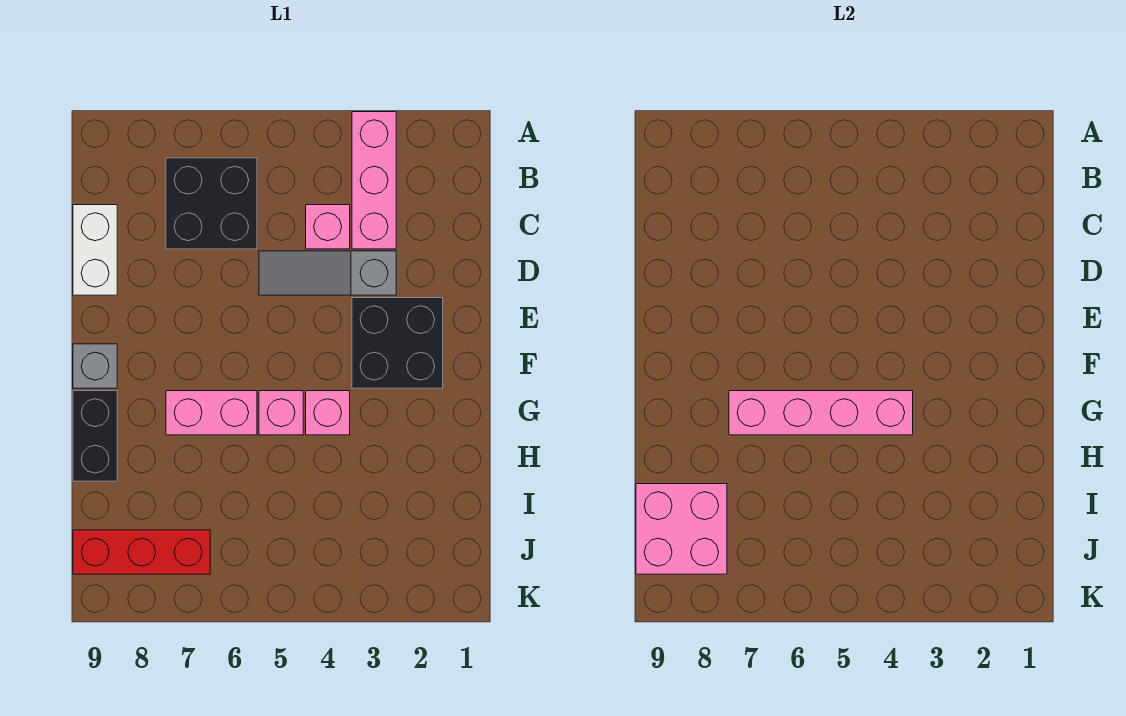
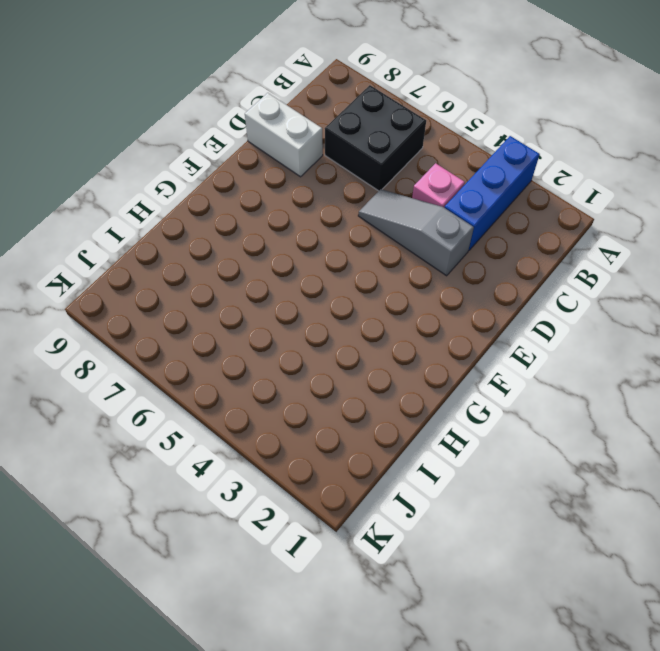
blue 1x3 brick [445,136,540,251] -> pink 1x3 brick [352,112,396,249]
white 1x2 brick [245,93,323,177] -> white 1x2 brick turned to [73,205,117,295]
none -> black 2x2 brick [352,298,443,388]
none -> grey 1x1 brick [73,344,117,388]
none -> pink 1x1 brick [306,391,350,435]

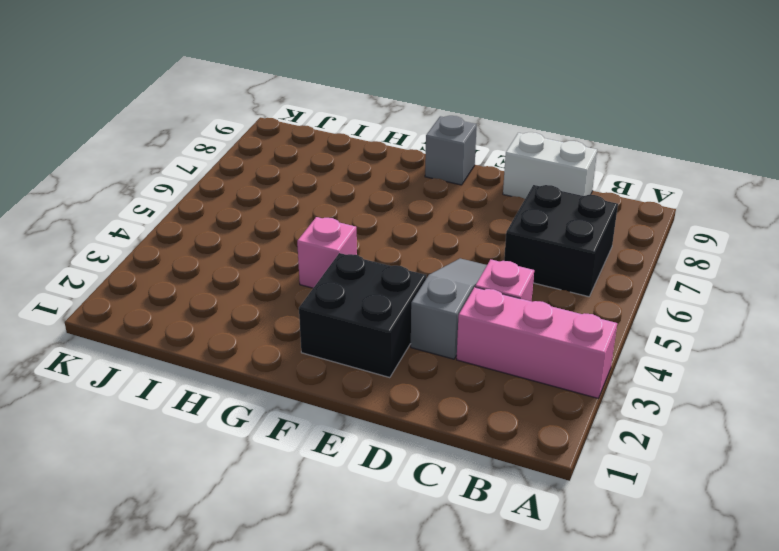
none -> pink 1x1 brick [259,391,303,435]
none -> pink 1x2 brick [166,391,257,435]
none -> black 1x2 brick [73,391,117,481]

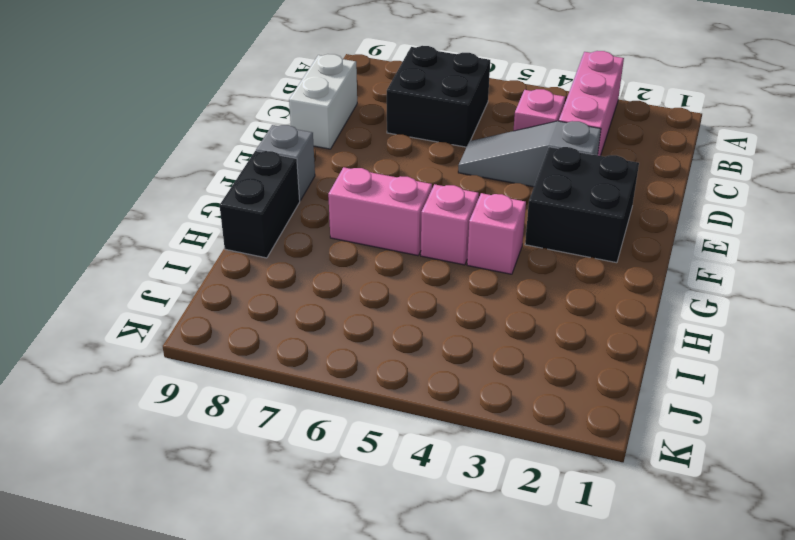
none -> red 1x3 brick [73,530,210,574]
none -> pink 1x4 brick [729,391,913,435]
none -> pink 2x2 brick [636,484,727,574]

